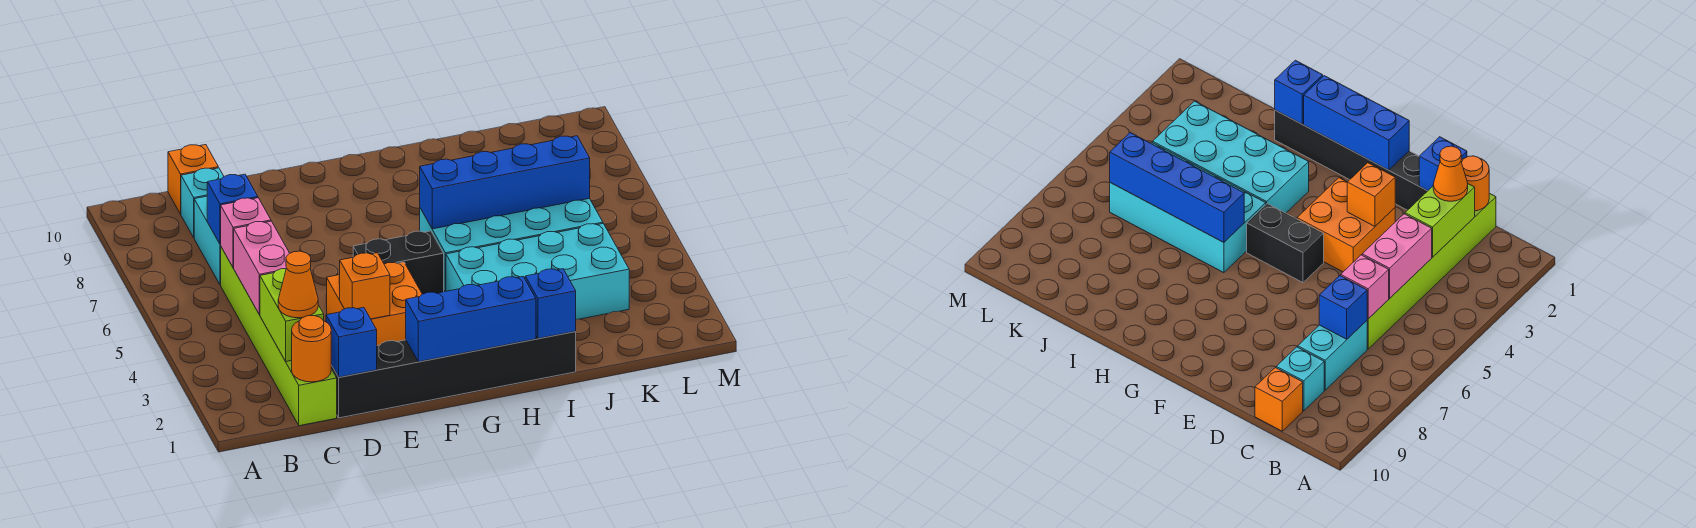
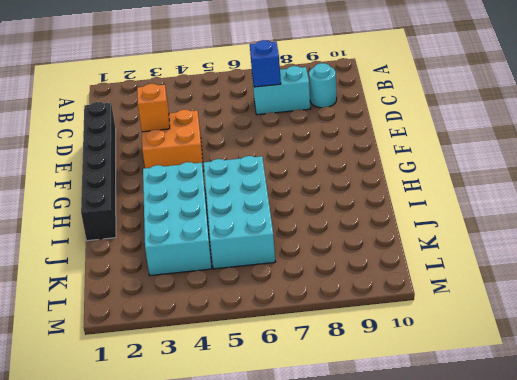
cyan 1x1 round brick [309,63,337,108] -> cyan 1x1 brick [181,168,224,237]
none -> lime 1x6 brick [221,247,337,426]
none -> orange 1x1 brick [168,145,218,214]
none -> black 1x2 brick [353,231,444,294]

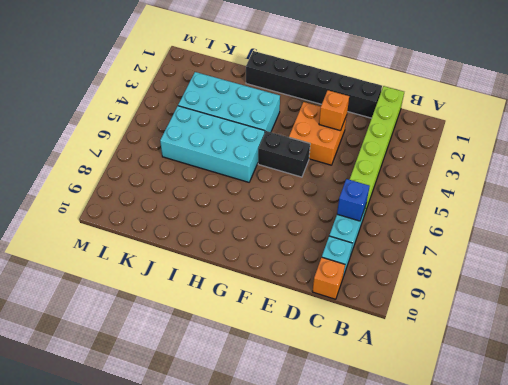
none -> orange 1x1 round brick [292,316,331,382]
none -> lime 1x2 brick [260,269,324,361]
none -> pink 1x2 brick [234,221,289,315]

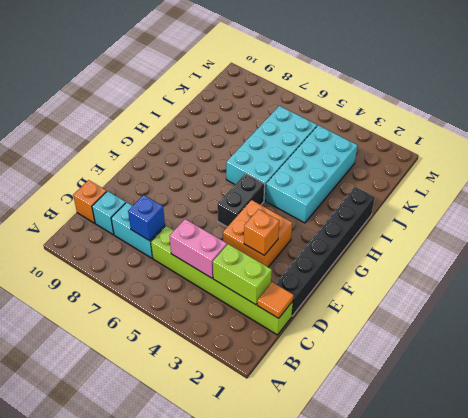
orange 1x1 tile [257,282,294,318] -> orange 1x1 round brick [292,316,331,382]
none -> pink 1x1 brick [221,198,271,268]
none -> blue 1x1 brick [326,307,377,377]
none -> blue 1x3 brick [406,277,536,362]

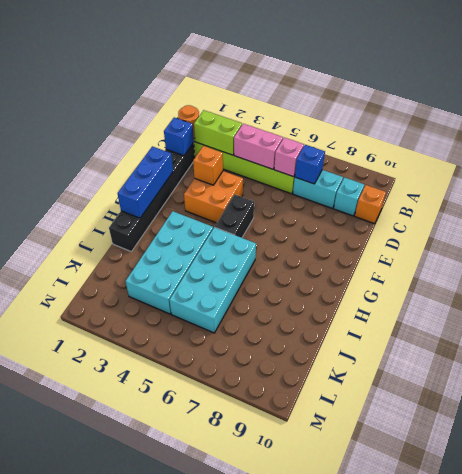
none -> blue 1x4 brick [420,136,590,229]
none -> blue 1x1 brick [525,269,576,339]
none -> orange 1x1 cone [278,251,318,318]

